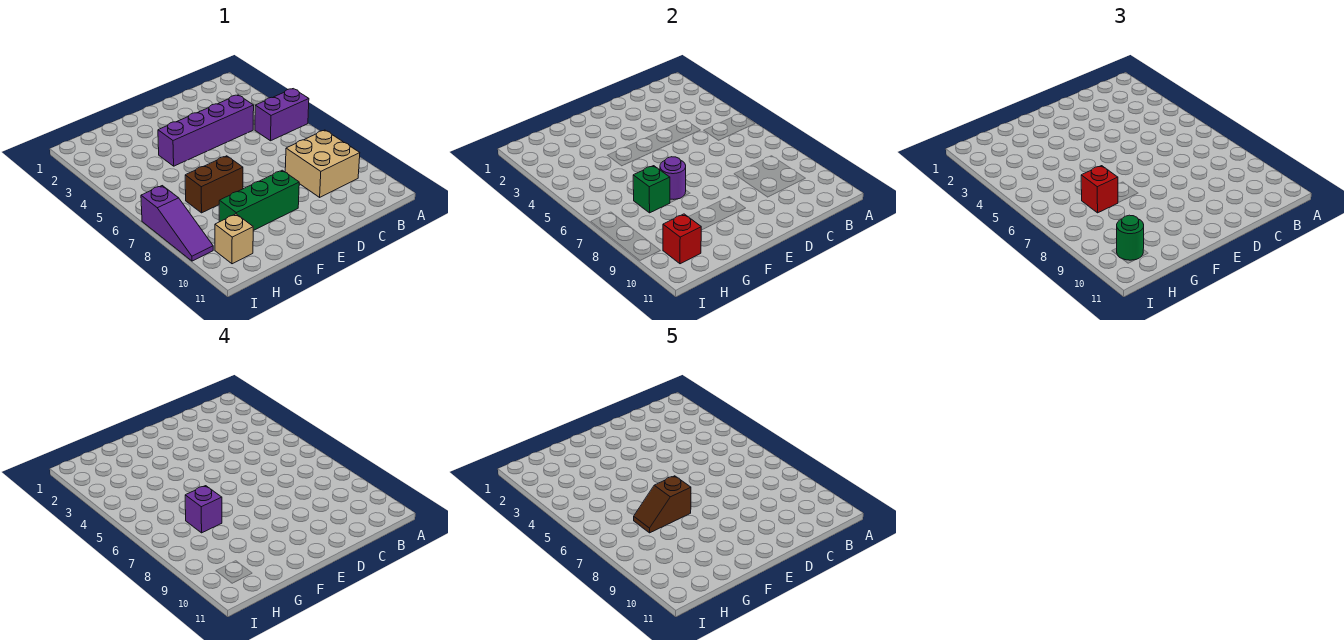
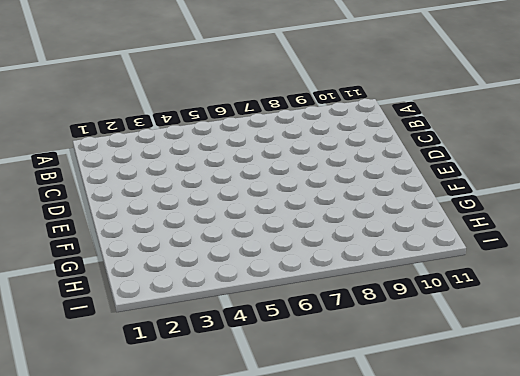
none -> purple 1x2 brick [255,89,309,141]
none -> tan 2x2 brick [285,130,360,197]
none -> purple 1x4 brick [158,95,254,166]

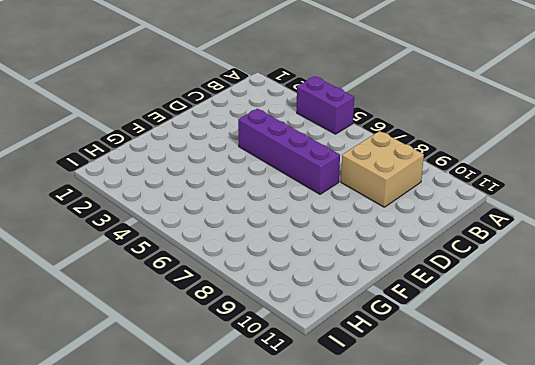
purple 1x2 brick [297,76,354,134] -> purple 1x2 brick turned to [255,89,309,141]
purple 1x4 brick [238,109,340,194] -> purple 1x4 brick turned to [158,95,254,166]
none -> green 1x3 brick [219,170,299,231]
none -> brown 1x2 brick [185,156,243,213]
none -> tan 1x1 brick [215,214,253,264]

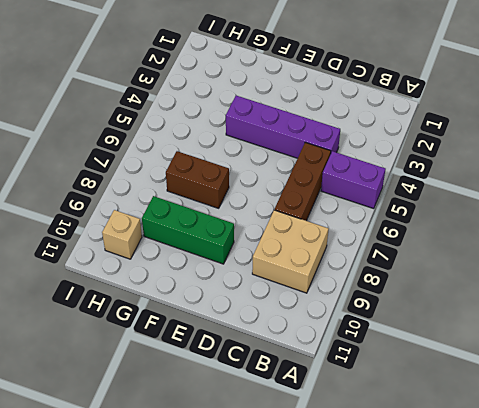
brown 1x3 brick [275,142,331,221] -> none
none -> purple 1x3 slope [141,186,213,261]
none -> purple 1x1 round brick [660,157,686,199]
none -> green 1x1 brick [633,166,670,213]

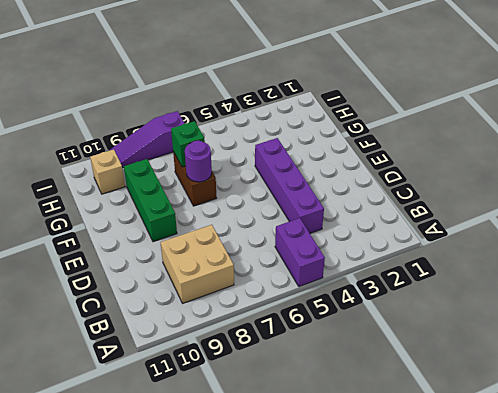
none -> red 1x1 brick [663,214,701,264]
none -> red 1x1 brick [1081,166,1118,213]
none -> green 1x1 round brick [1117,215,1144,260]

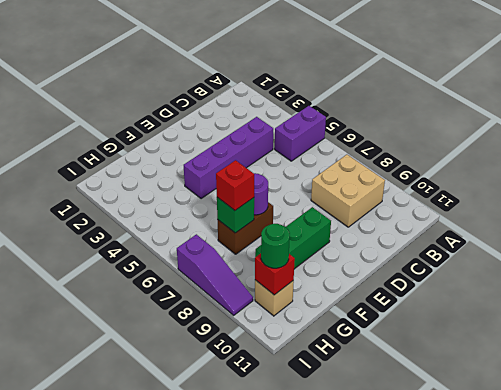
none -> purple 1x1 brick [185,486,222,533]
none -> brown 1x2 slope [634,476,691,533]

